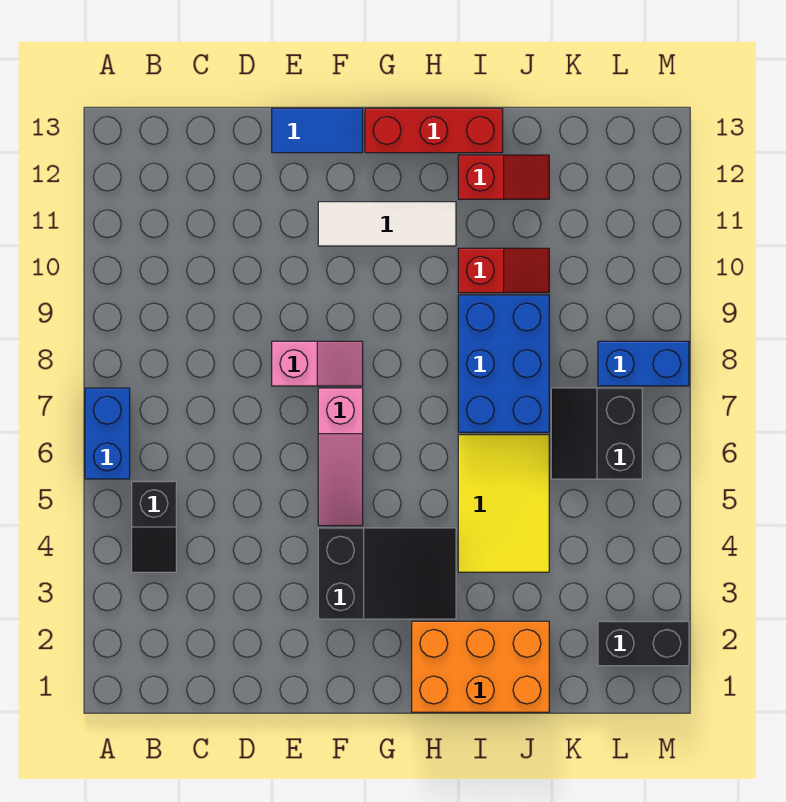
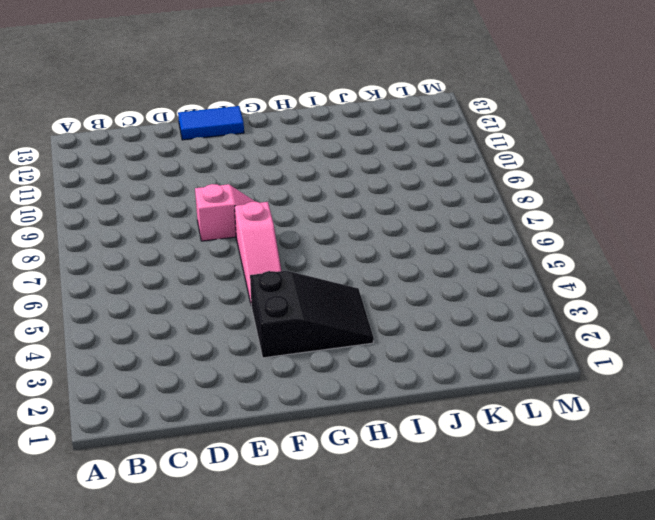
none -> blue 1x2 brick [85,388,130,479]
none -> black 1x2 slope [132,481,176,572]
none -> white 1x3 tile [318,202,456,246]

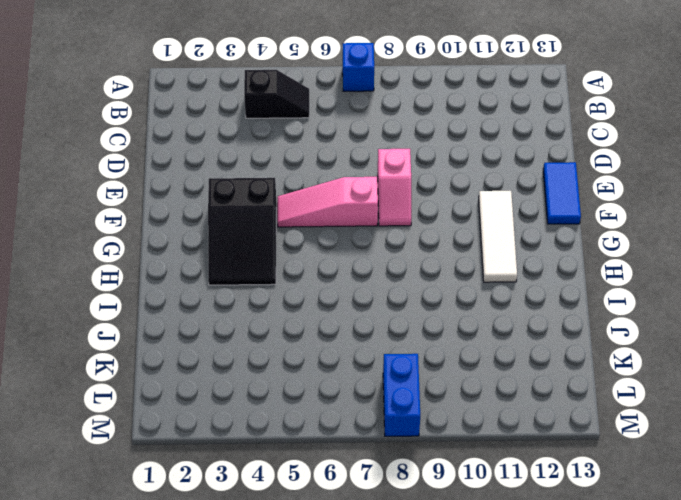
blue 1x1 brick [343,43,374,91] -> blue 1x2 brick [85,388,130,479]
black 1x2 slope [244,70,309,118] -> black 1x2 slope turned to [132,481,176,572]
none -> red 1x3 brick [365,108,503,153]
none -> orange 2x3 brick [412,621,549,712]
none -> yellow 2x3 tile [458,435,549,572]

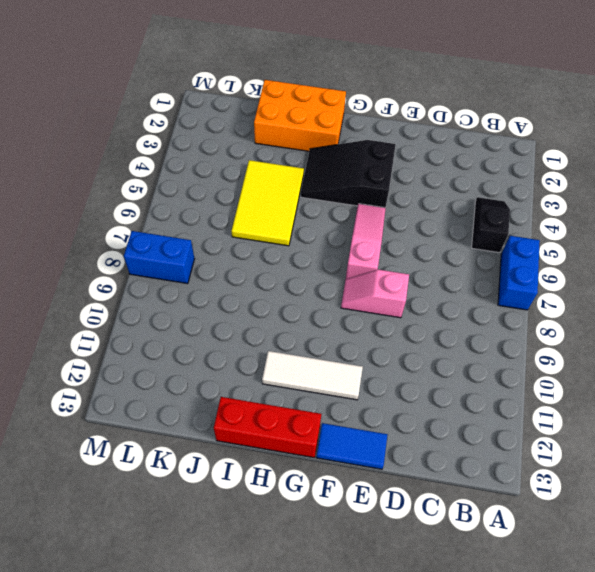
none -> blue 2x3 brick [458,295,549,432]
none -> red 1x2 slope [458,248,549,293]
none -> red 1x2 slope [458,155,549,199]

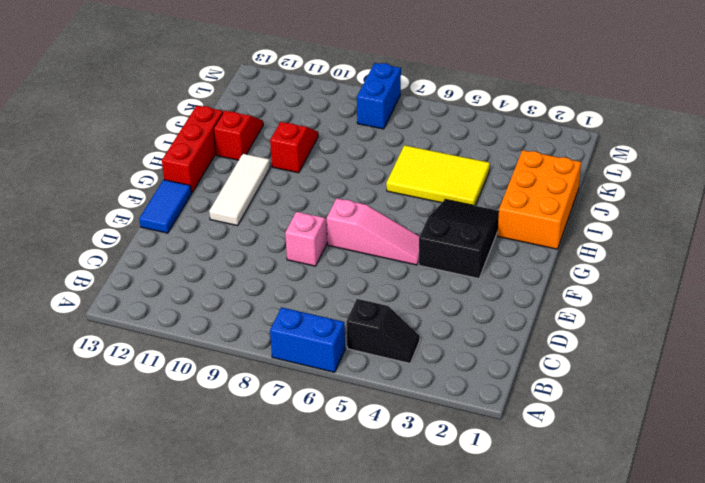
none -> blue 2x3 brick [458,295,549,432]
none -> black 2x2 slope [551,388,642,479]
none -> black 1x2 brick [598,621,689,666]

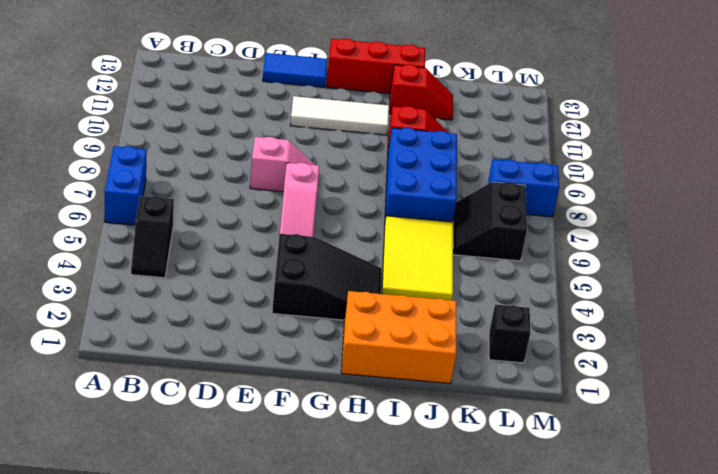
black 1x1 brick [489,305,530,363] -> black 1x2 brick [598,621,689,666]

